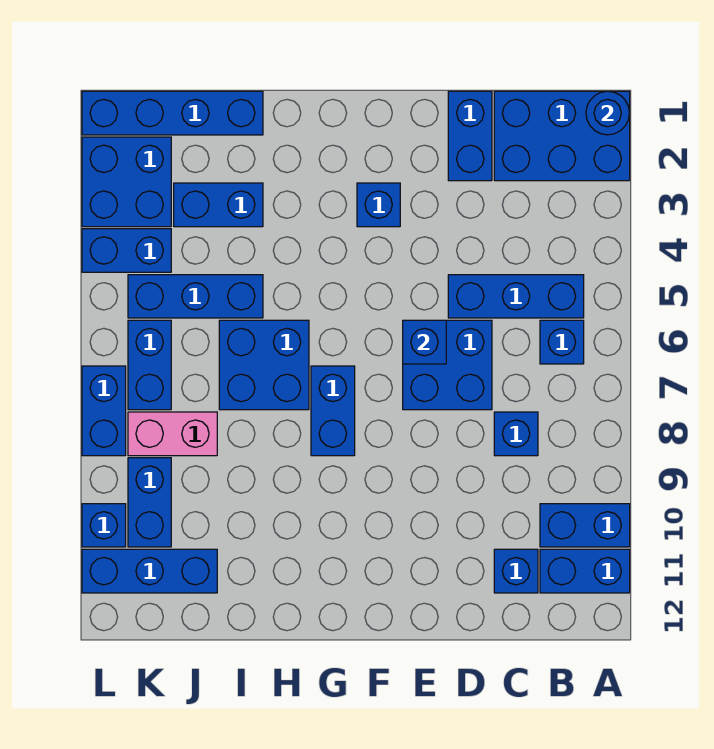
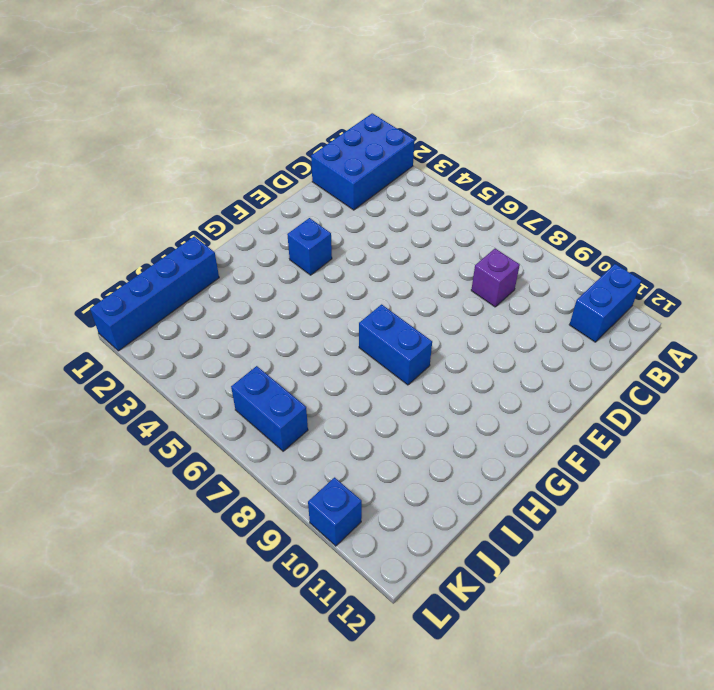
purple 1x1 brick [471,249,520,307] -> blue 1x1 brick [494,412,538,456]
none -> blue 1x2 brick [540,504,630,547]
none -> blue 1x3 brick [448,275,584,318]
none -> blue 1x1 brick [540,320,584,364]

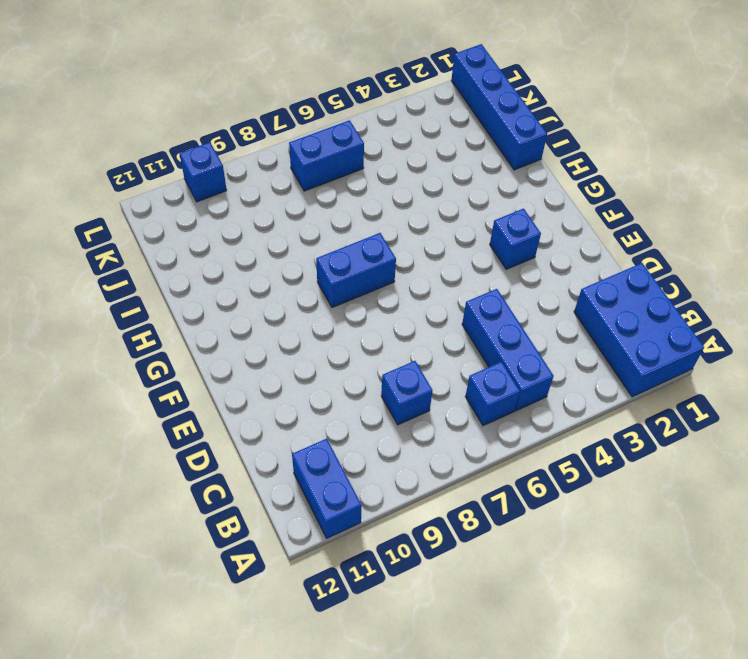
none -> blue 1x2 brick [540,504,630,547]
none -> blue 1x1 brick [494,549,538,593]
none -> blue 1x2 brick [448,91,492,181]

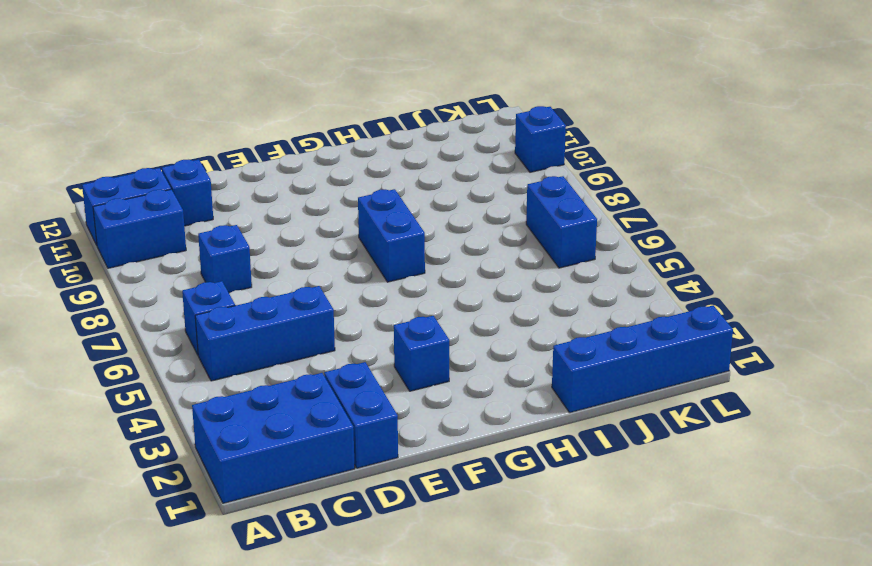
none -> blue 2x2 brick [403,320,492,410]
none -> blue 2x2 brick [219,320,309,410]
none -> blue 1x2 brick [174,183,263,227]

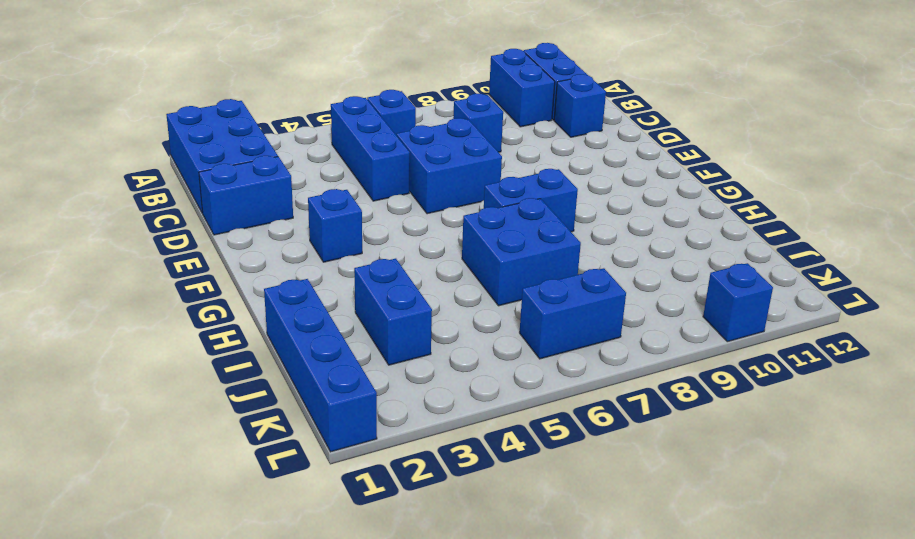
none -> blue 1x3 brick [128,275,263,318]
none -> pink 1x2 brick [128,412,217,456]
none -> blue 1x3 brick [82,549,217,593]

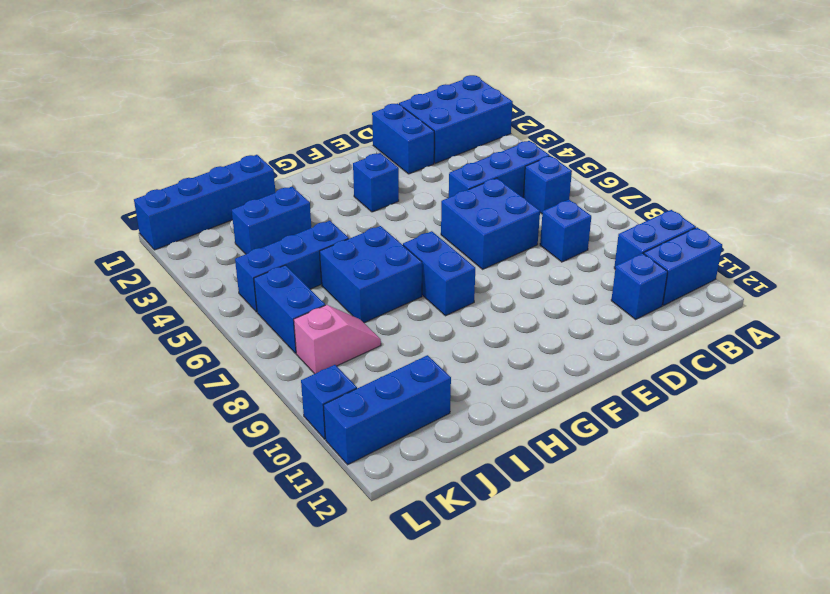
pink 1x2 slope [294,305,381,374] -> pink 1x2 brick [128,412,217,456]
none -> blue 2x2 brick [82,137,171,227]
none -> blue 1x2 brick [82,229,171,272]
none -> blue 1x2 brick [128,458,171,547]

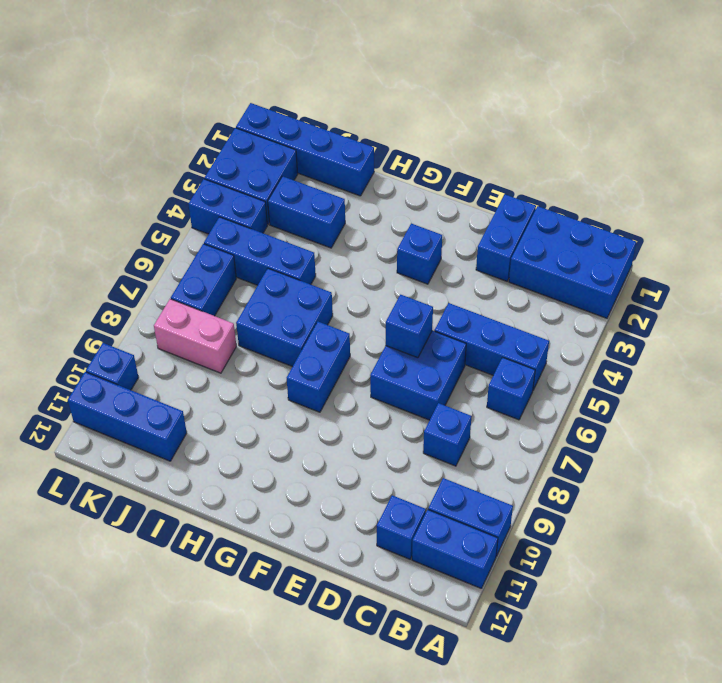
none -> blue 1x2 brick [128,458,171,547]
none -> blue 1x2 brick [82,366,126,456]
none -> blue 1x1 round brick [586,91,629,135]

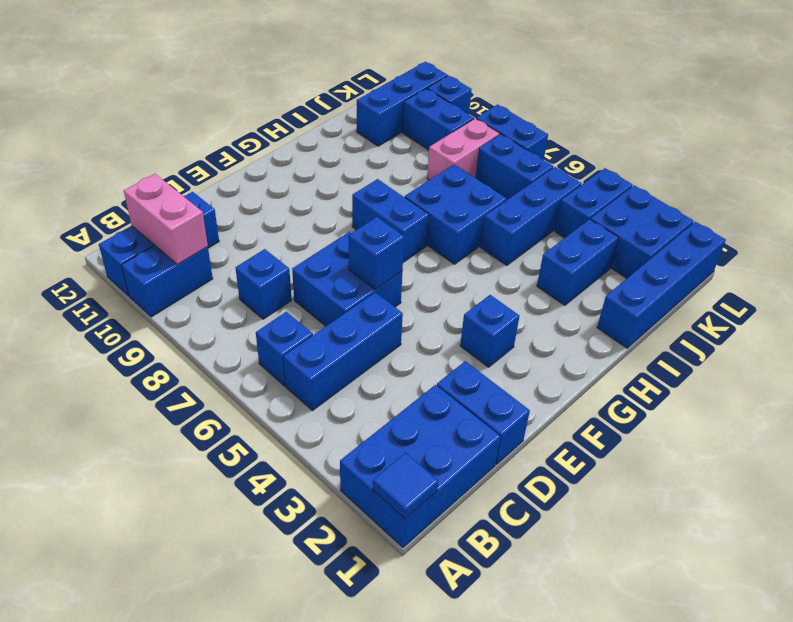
blue 1x1 tile [373,453,438,519] -> blue 1x1 round brick [586,91,629,135]
pink 1x2 brick [124,174,208,264] -> none

